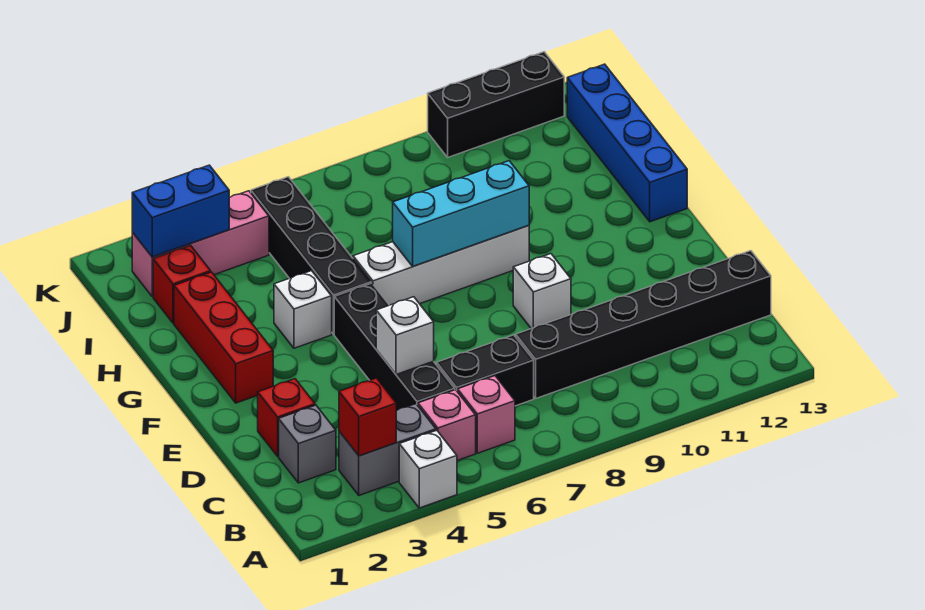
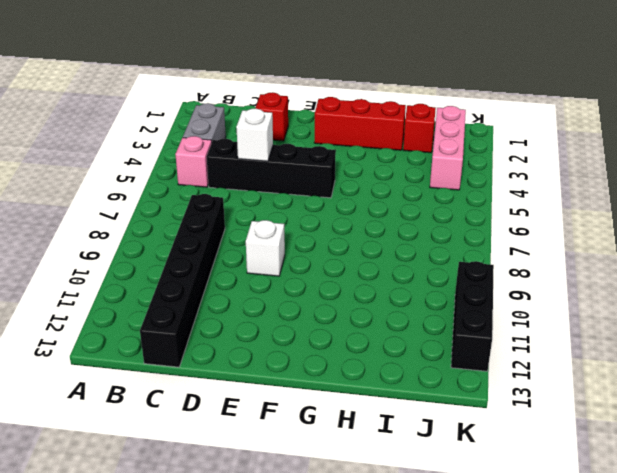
none -> white 1x1 brick [399,430,457,508]
none -> pink 1x1 brick [458,376,515,453]
none -> grey 1x1 brick [279,405,336,483]

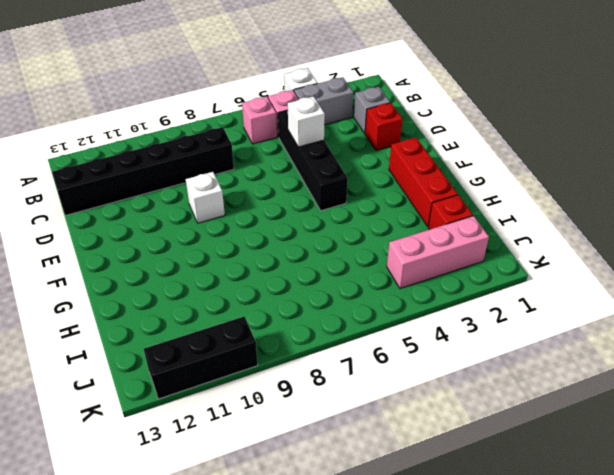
none -> black 1x2 brick [437,335,534,406]
none -> white 1x1 brick [274,271,332,348]
none -> black 1x4 brick [251,177,371,334]

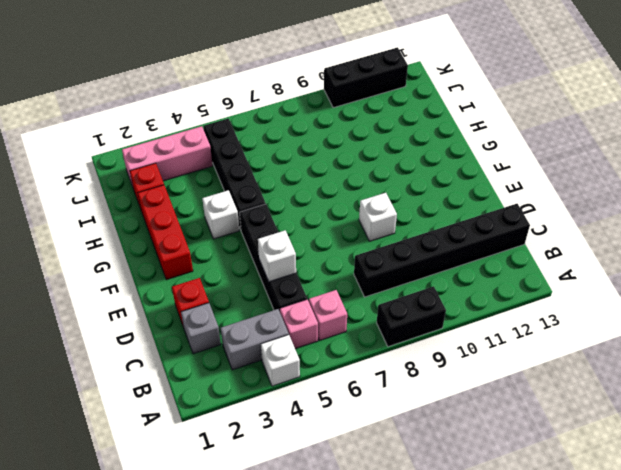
black 1x2 brick [377,286,446,347] -> black 1x2 brick moved to [437,335,534,406]
none -> white 1x4 brick [353,226,529,305]
none -> blue 1x4 brick [567,64,687,222]
none -> red 1x1 brick [339,378,396,456]

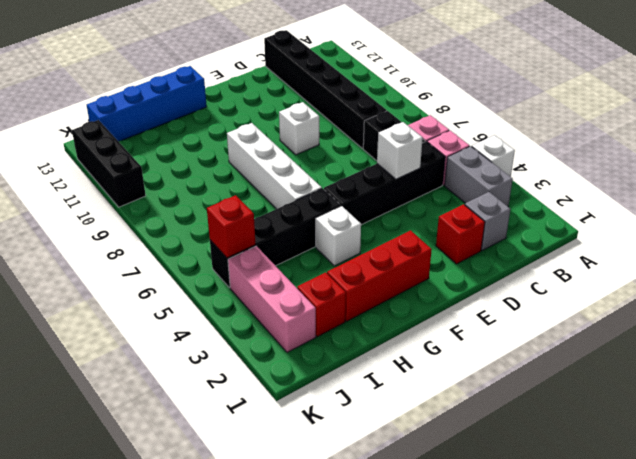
red 1x1 brick [207,195,256,258] -> red 1x1 brick moved to [339,378,396,456]
none -> cyan 1x3 brick [393,161,529,266]
none -> blue 1x2 brick [132,165,229,257]

